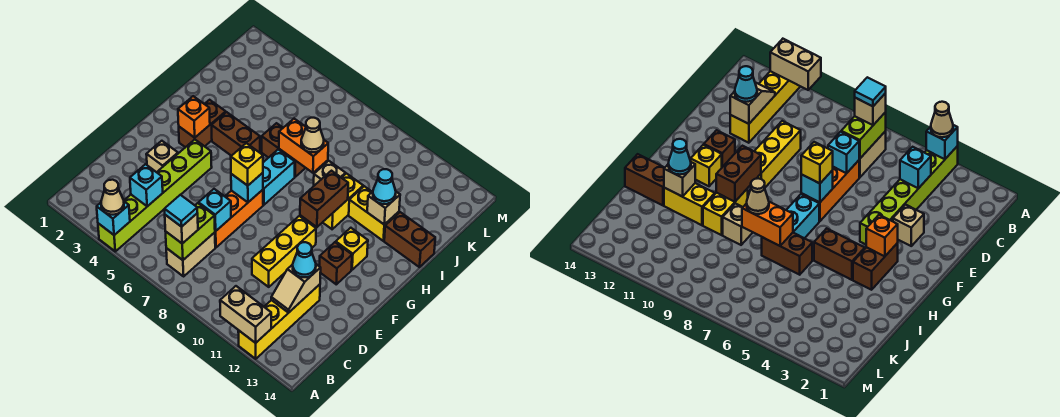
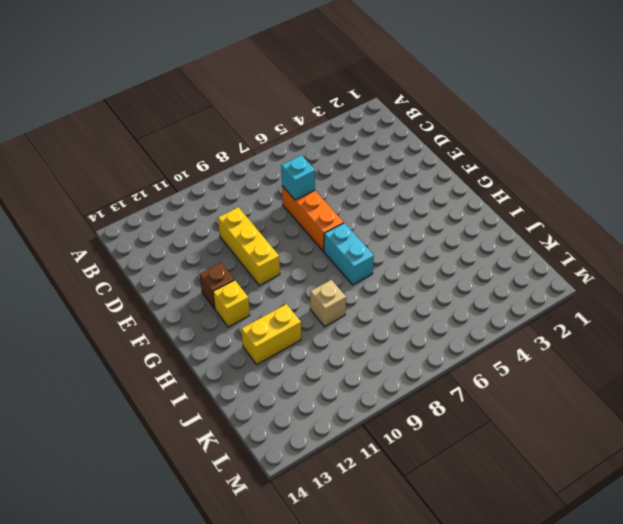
none -> lime 1x6 brick [98,140,212,251]
none -> yellow 1x4 brick [238,284,320,359]
none -> tan 1x2 brick [166,232,215,276]
none -> tan 1x1 brick [146,141,178,172]

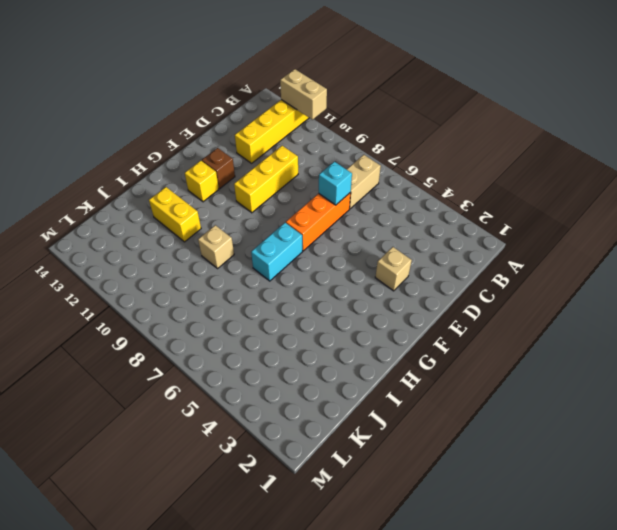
none -> lime 1x6 brick [98,140,212,251]
none -> brown 1x2 brick [179,100,226,147]
none -> brown 1x2 brick [211,112,260,156]
none -> yellow 1x2 brick [323,174,363,229]

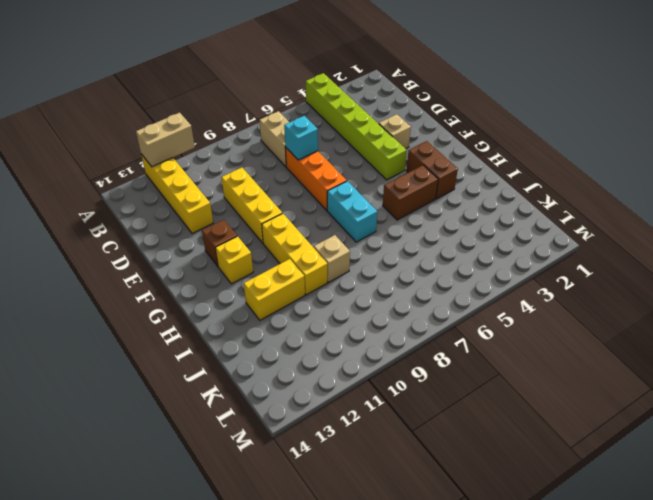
yellow 1x3 brick [262,213,327,295] -> yellow 1x2 brick [323,174,363,229]
none -> brown 1x2 brick [262,123,305,177]
none -> brown 1x2 brick [384,212,435,267]
none -> cyan 1x1 brick [97,202,130,235]
none -> lime 1x2 brick [166,203,215,260]

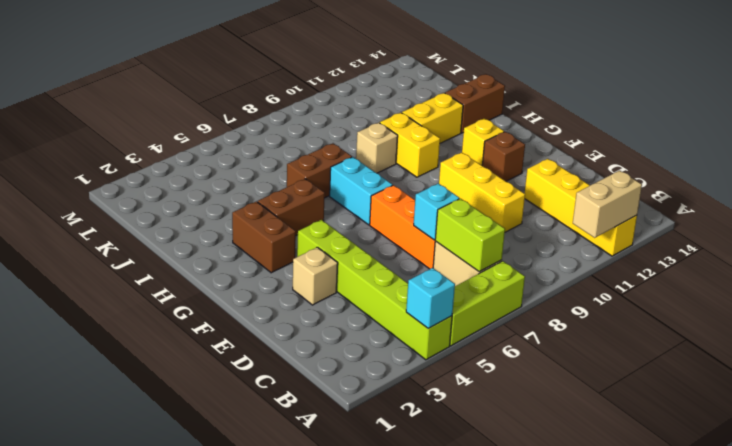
lime 1x3 brick [450,261,525,346] -> none
none -> cyan 1x1 brick [130,164,163,206]
none -> tan 1x2 slope [271,264,321,313]
none -> cyan 1x1 brick [231,173,263,202]
none -> orange 1x1 brick [178,96,210,138]

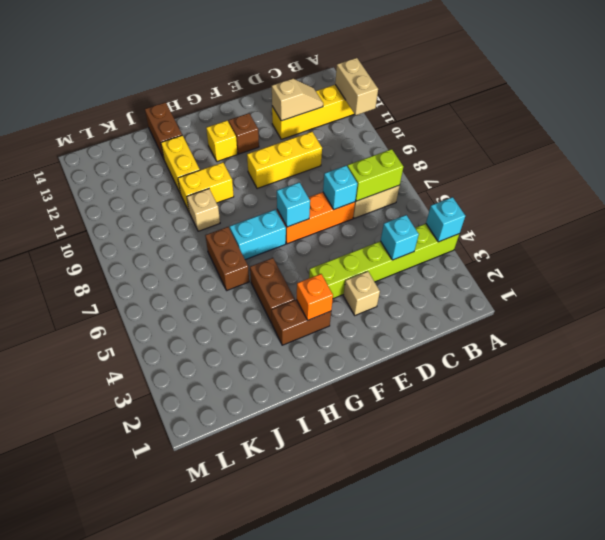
none -> brown 1x2 brick [300,171,348,227]
none -> orange 1x2 brick [279,119,328,173]
none -> tan 1x1 brick [367,192,400,225]
none -> tan 1x1 cone [101,180,124,215]

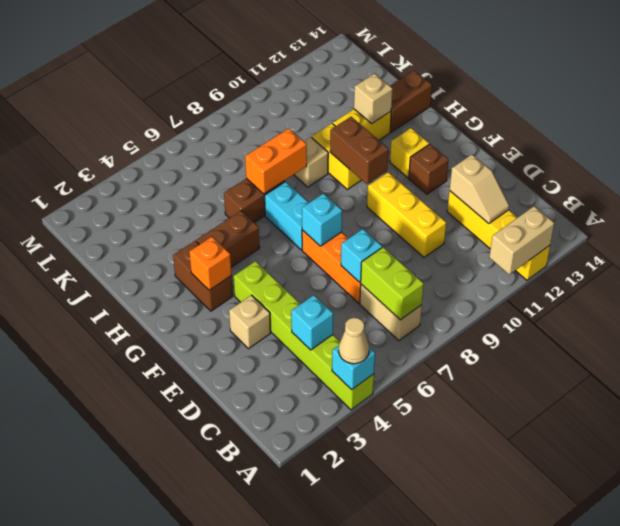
none -> tan 1x1 brick [165,213,198,244]
none -> cyan 1x1 cone [293,242,316,277]
none -> yellow 1x1 brick [231,143,263,186]
none -> tan 1x1 cone [301,118,324,152]

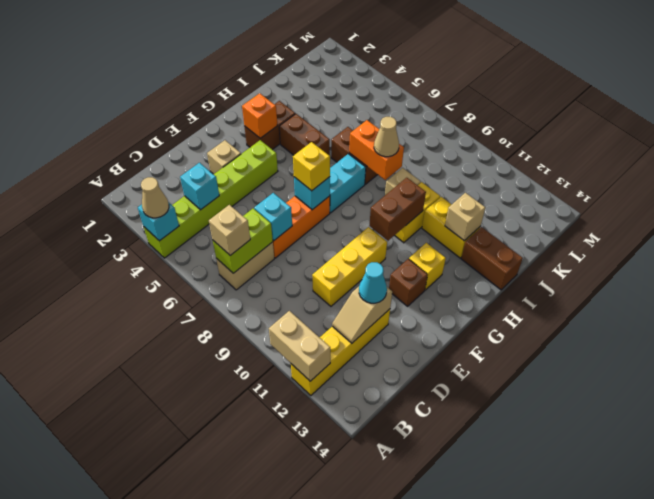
none -> cyan 1x1 cone [373,169,396,204]
none -> cyan 1x1 tile [164,195,197,227]

